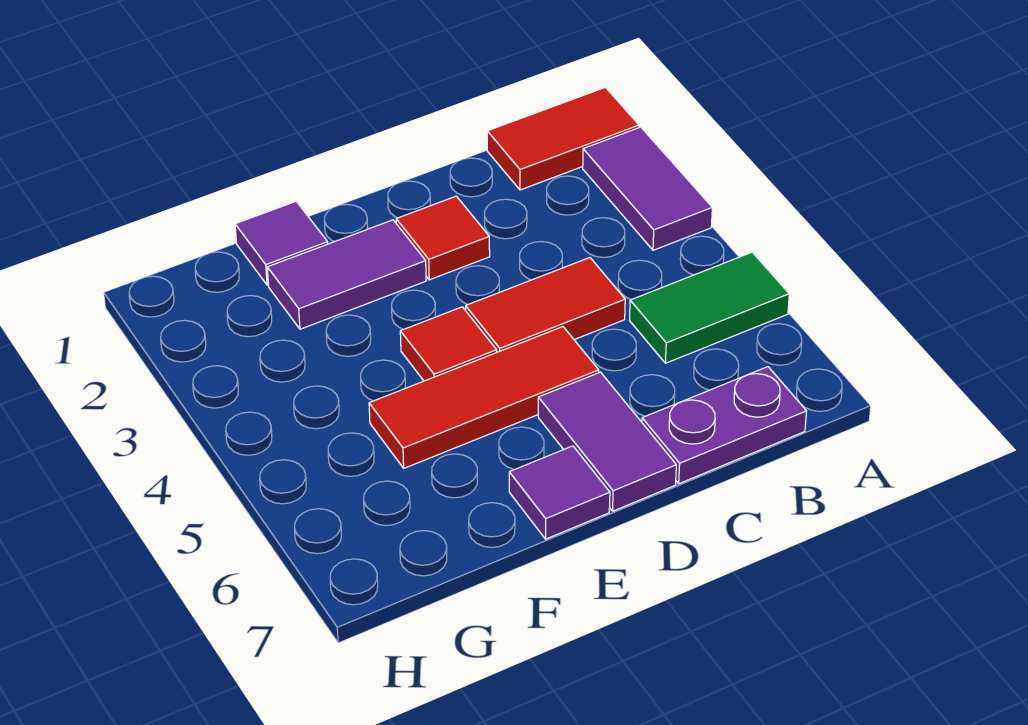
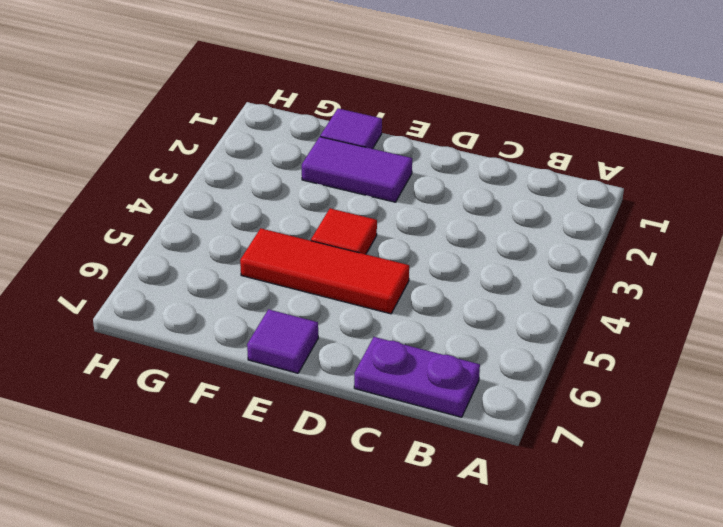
none -> red 1x2 tile [487,87,639,190]
none -> purple 1x2 tile [583,127,712,250]
none -> green 1x2 tile [630,252,789,363]

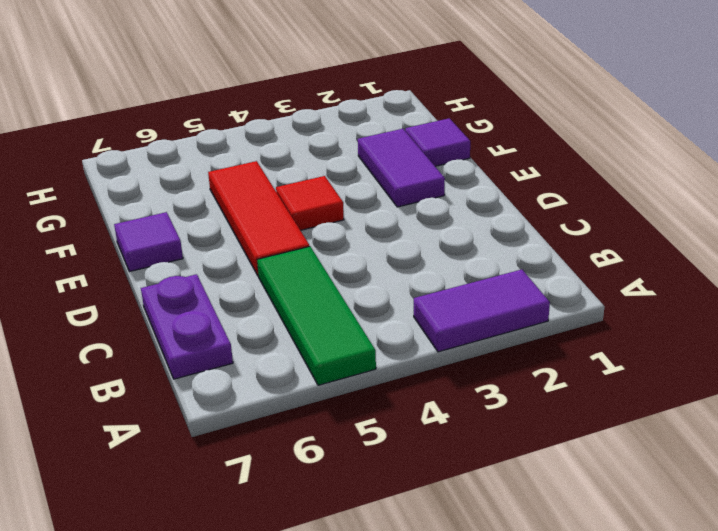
green 1x3 tile [257,247,376,385] -> green 1x2 tile [630,252,789,363]
none -> red 1x2 tile [487,87,639,190]
none -> red 1x2 tile [466,258,625,352]
none -> red 1x1 tile [396,196,490,280]

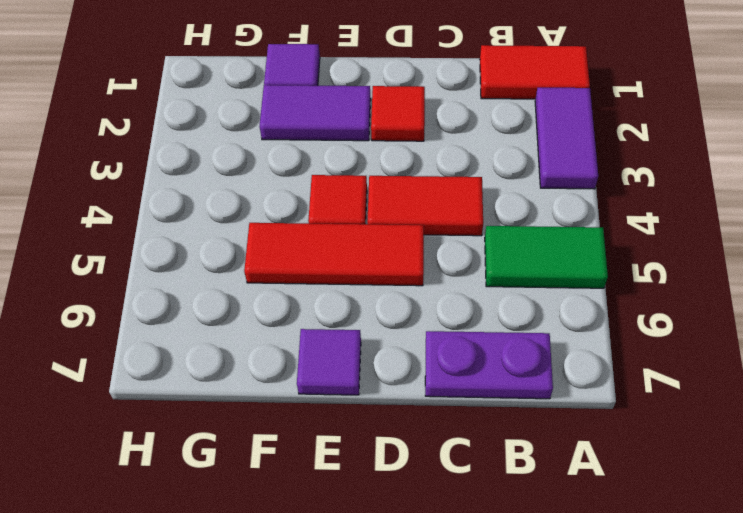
none -> purple 1x2 tile [538,372,676,511]

